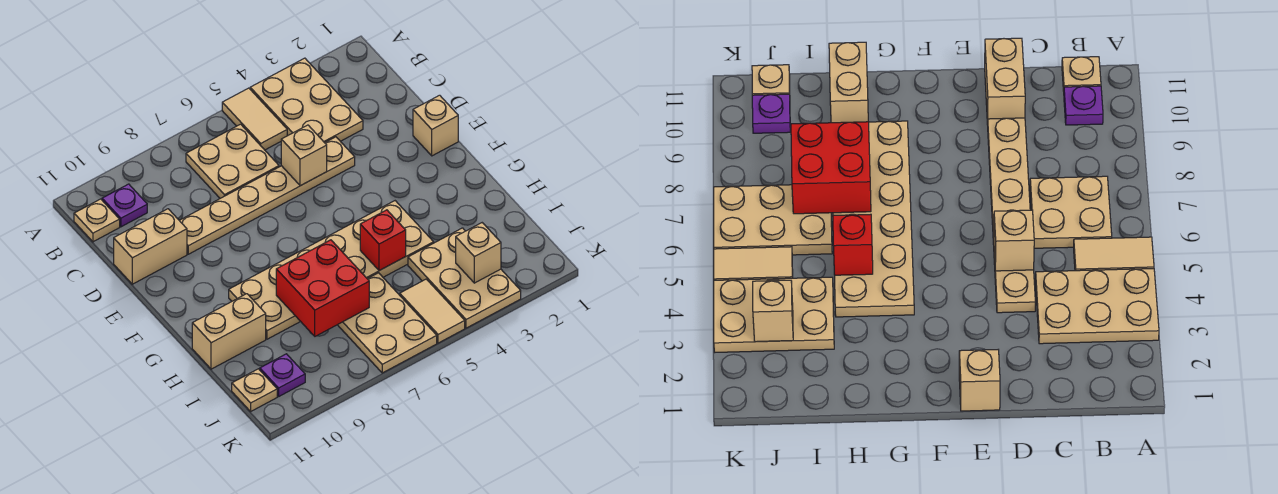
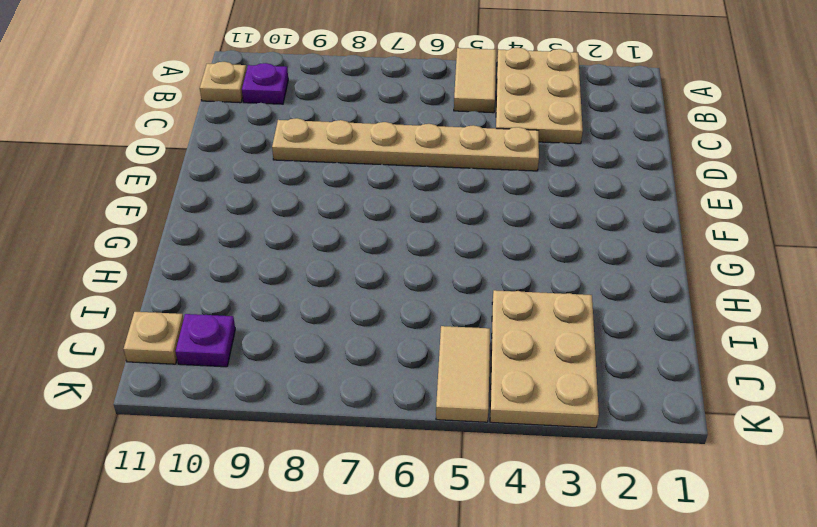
none -> tan 2x2 plate [186,124,279,198]
none -> tan 1x2 brick [114,209,187,284]
none -> tan 1x1 brick [413,95,458,156]

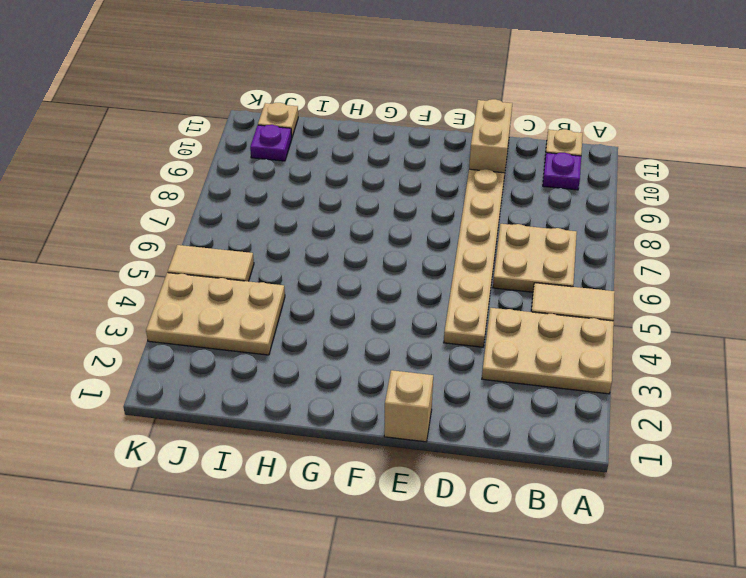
none -> tan 2x6 plate [229,201,434,339]
none -> tan 1x2 brick [192,294,266,369]
none -> tan 2x3 plate [338,273,437,373]

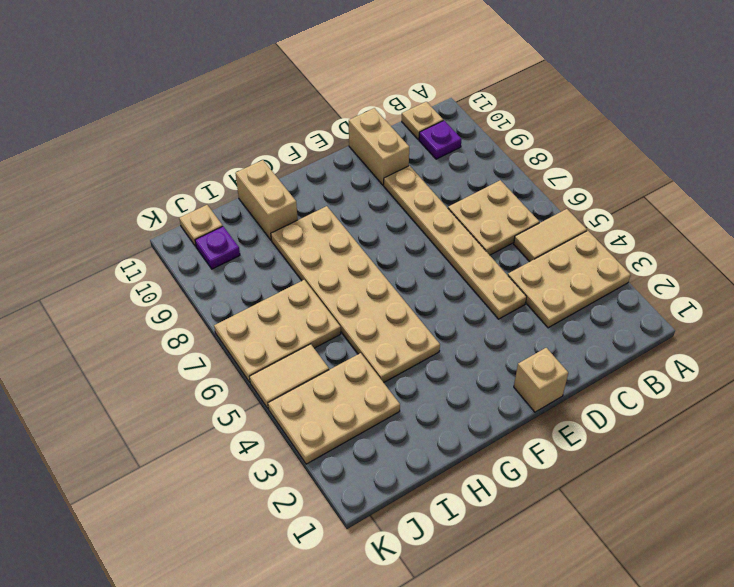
none -> tan 1x1 brick [281,125,327,186]
none -> red 1x1 brick [360,210,406,271]
none -> red 2x2 brick [276,240,369,336]

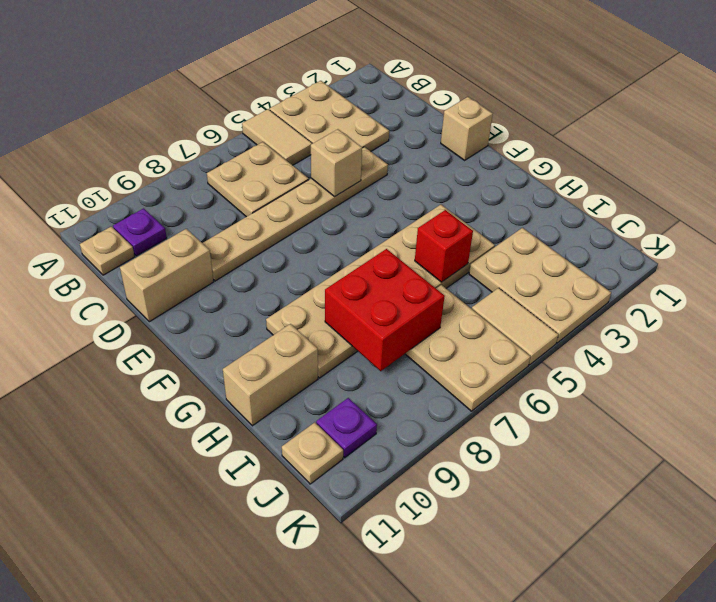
none -> tan 1x1 brick [456,223,501,283]

